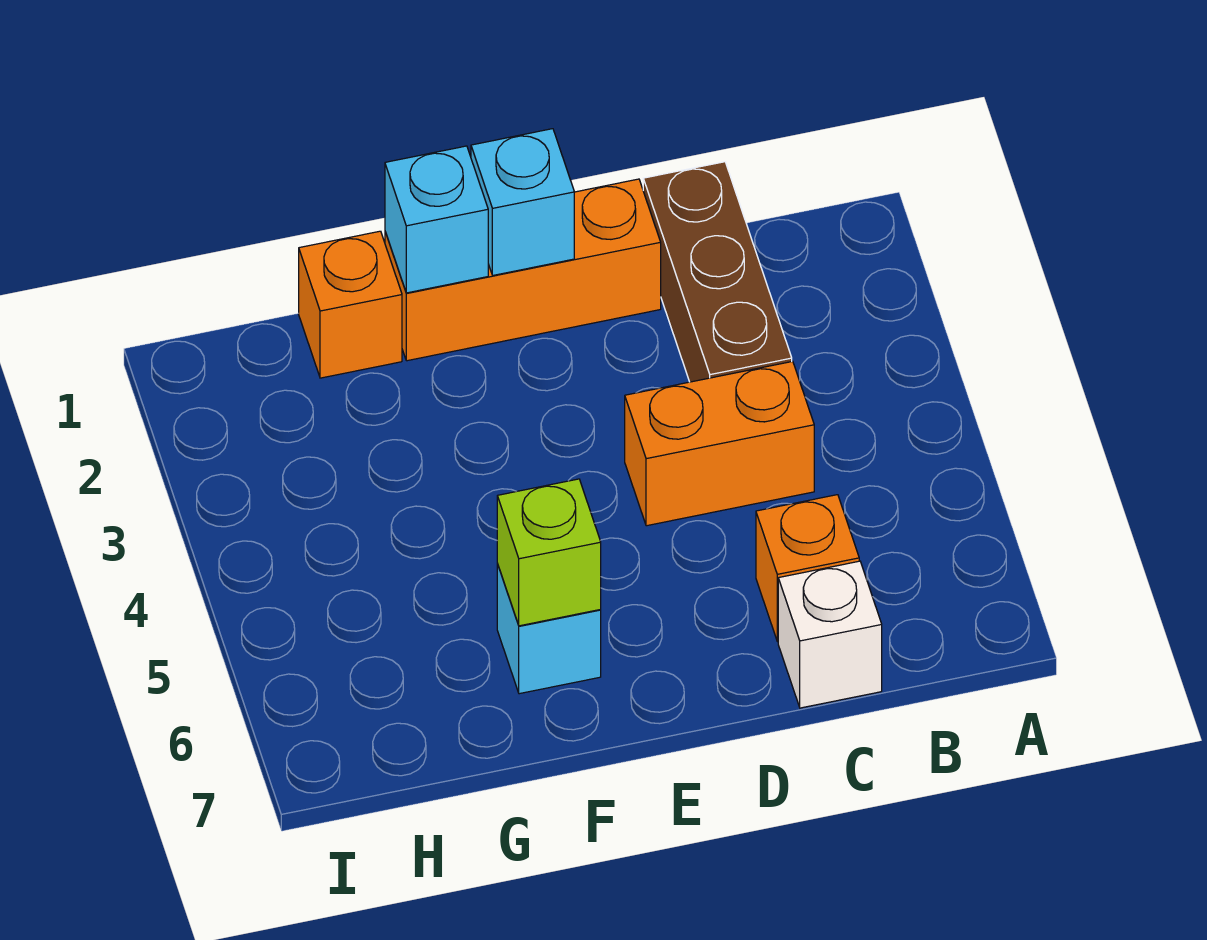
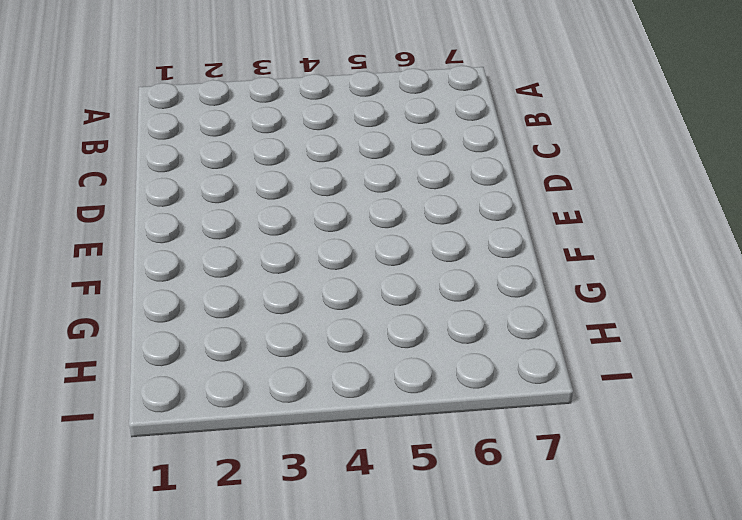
none -> brown 1x3 brick [643,162,792,382]
none -> orange 1x2 brick [625,361,814,526]

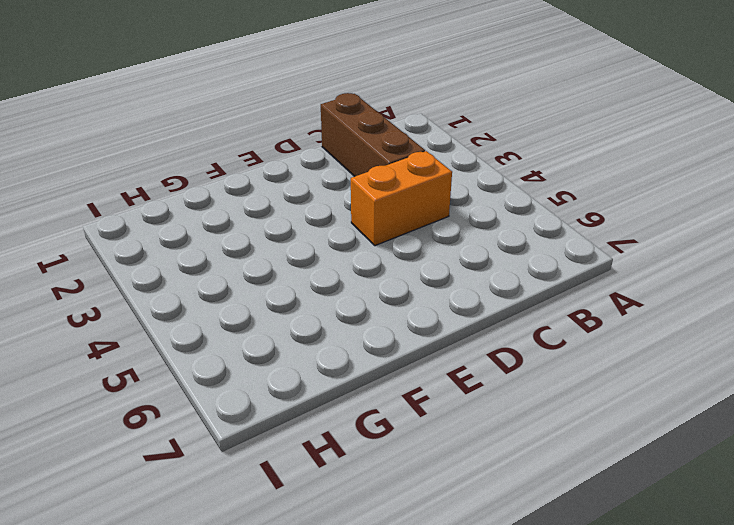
none -> orange 1x1 brick [756,495,859,641]
none -> white 1x1 brick [778,561,882,708]

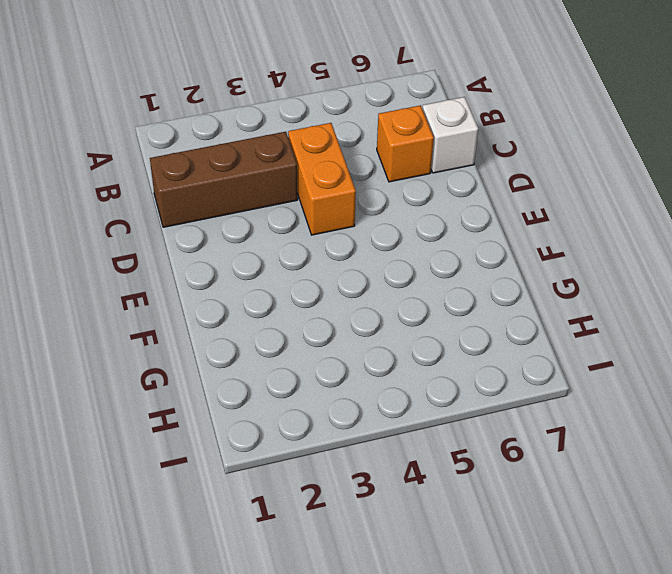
none -> orange 1x3 brick [385,179,661,361]
none -> cyan 1x1 brick [497,564,601,694]

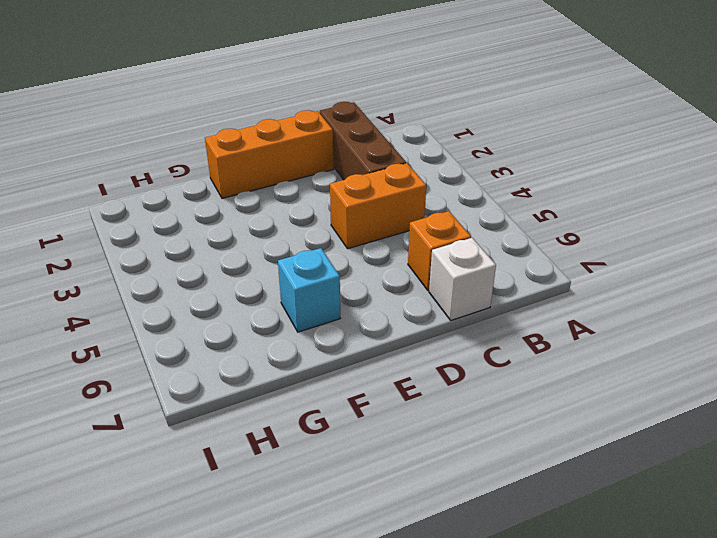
none -> orange 1x1 brick [299,231,402,378]
none -> cyan 1x1 brick [471,129,574,275]

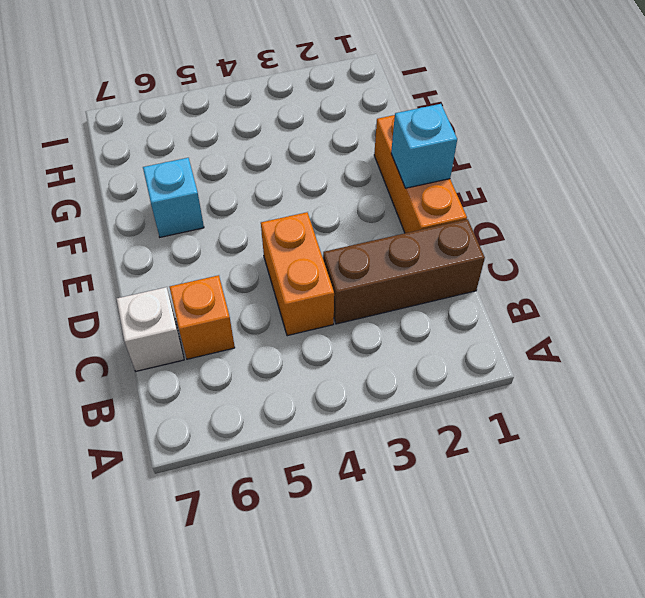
none -> orange 1x1 brick [299,231,402,378]
none -> cyan 1x1 brick [385,146,488,293]

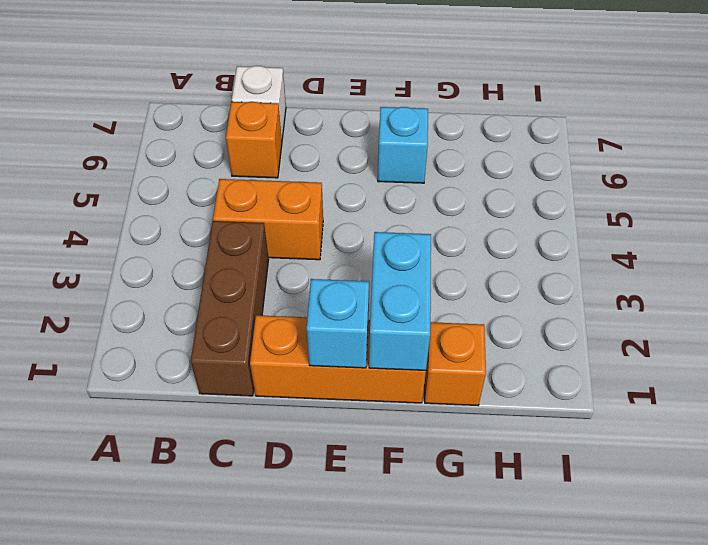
cyan 1x2 brick [369,232,431,370] -> cyan 1x1 brick [385,146,488,293]
none -> lime 1x1 brick [497,479,601,626]

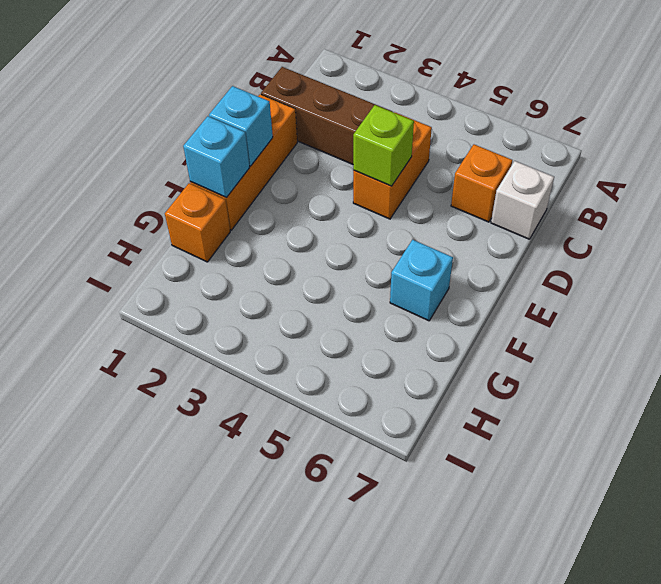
lime 1x1 brick [353,105,414,186] -> lime 1x1 brick moved to [497,479,601,626]

